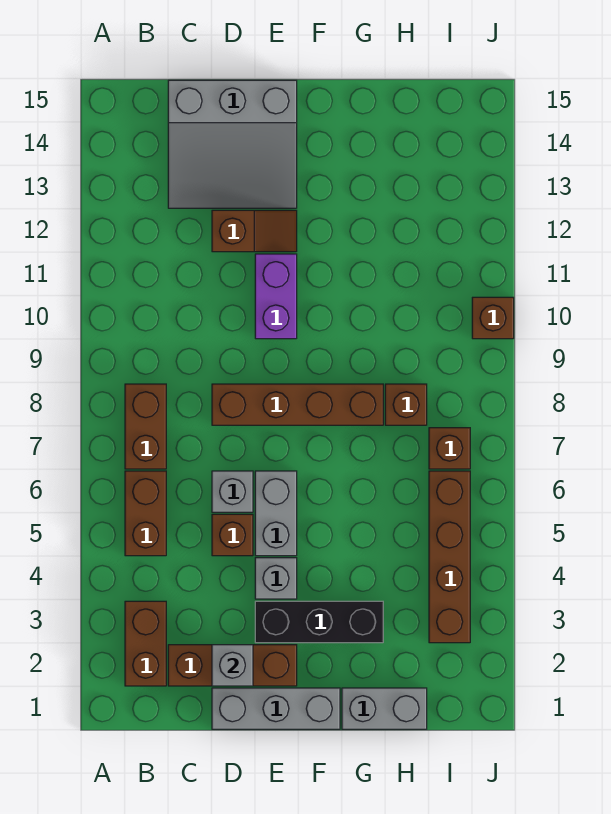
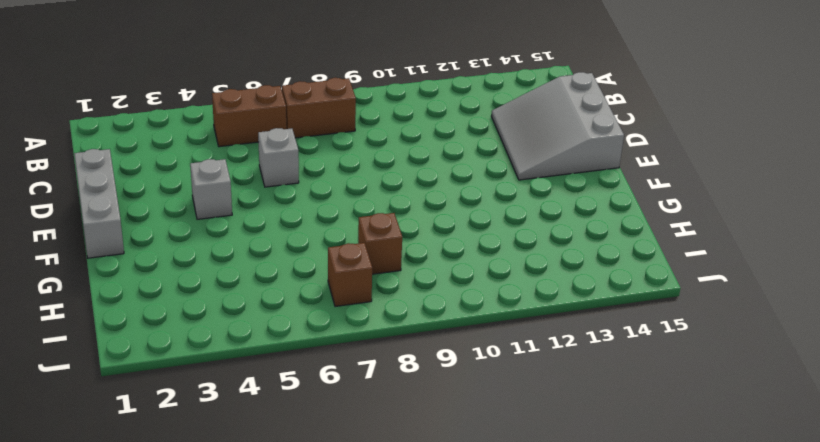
none -> brown 1x2 brick [125,601,166,686]
none -> brown 1x3 brick [168,645,297,686]
none -> brown 1x1 brick [212,514,253,556]

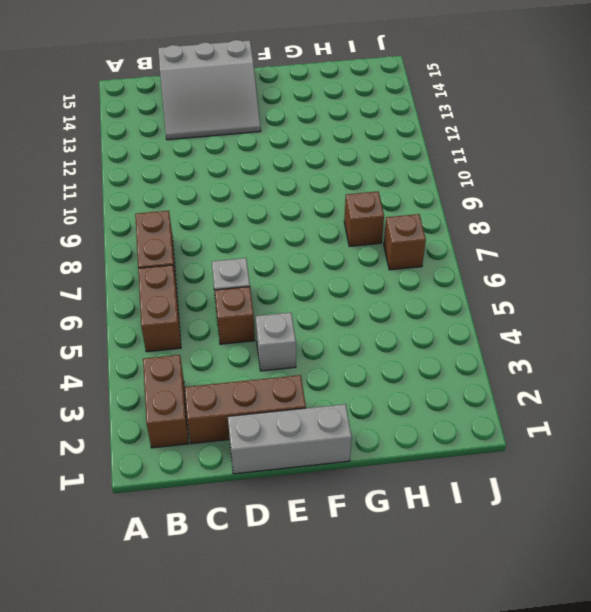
none -> brown 1x4 brick [212,384,383,425]
none -> brown 1x2 slope [212,210,297,252]
none -> black 1x3 brick [255,601,383,643]

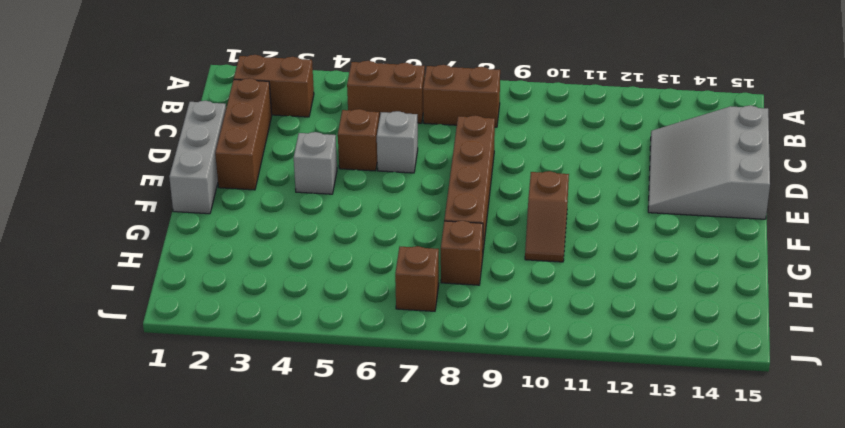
brown 1x2 slope [525,171,569,262] -> brown 1x2 slope moved to [212,210,297,252]
none -> black 1x3 brick [255,601,383,643]
none -> grey 1x2 brick [255,471,297,556]
none -> purple 1x2 brick [255,254,297,339]

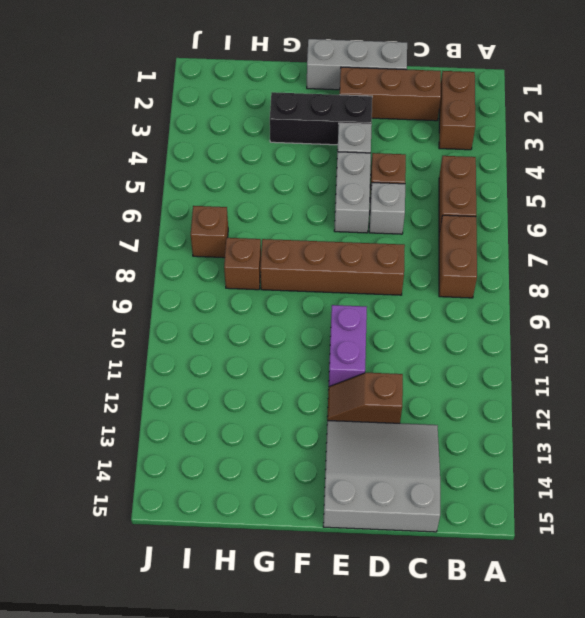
none -> grey 1x2 brick [342,688,427,729]
none -> brown 1x4 brick [429,471,470,643]
none -> brown 1x1 brick [472,297,514,339]

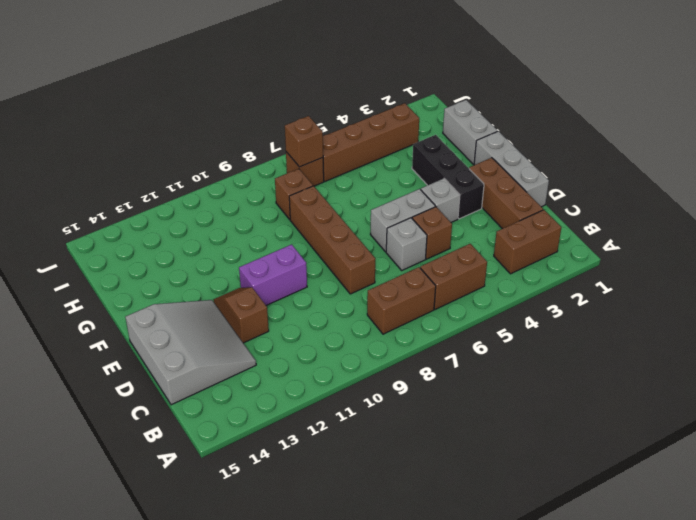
brown 1x1 brick [285,116,323,167] -> brown 1x1 brick moved to [472,297,514,339]
none -> grey 1x1 brick [212,645,253,686]

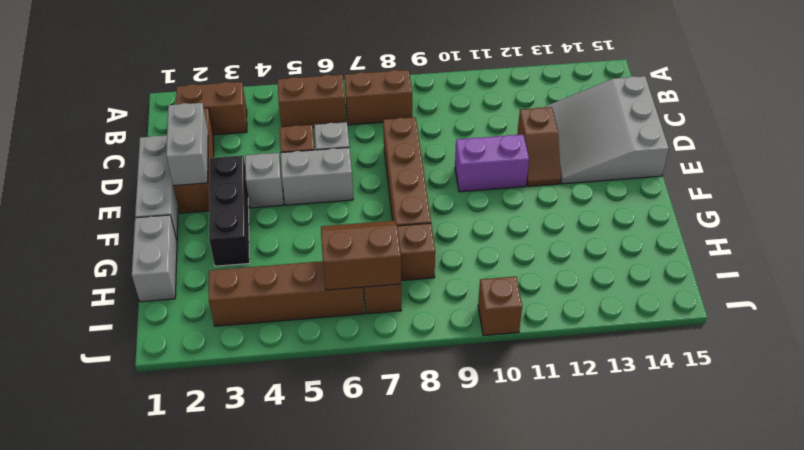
grey 1x2 brick [166,103,208,186] -> grey 1x1 brick [212,645,253,686]
brown 2x2 slope [321,221,401,290] -> none

